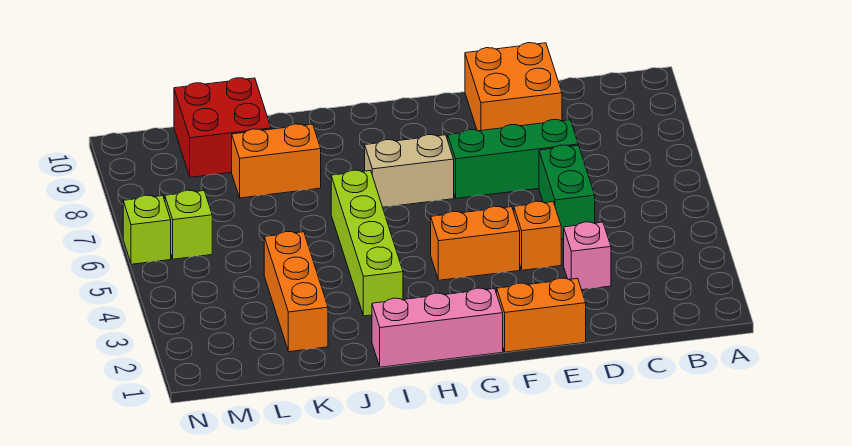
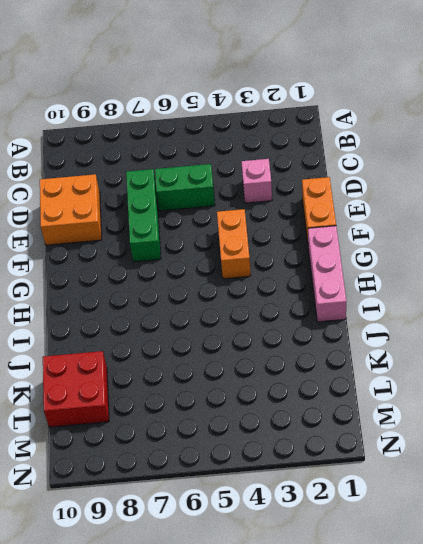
none -> orange 1x1 brick [514,201,561,270]
none -> tan 1x2 brick [365,135,454,207]
none -> lime 1x4 brick [331,170,403,316]

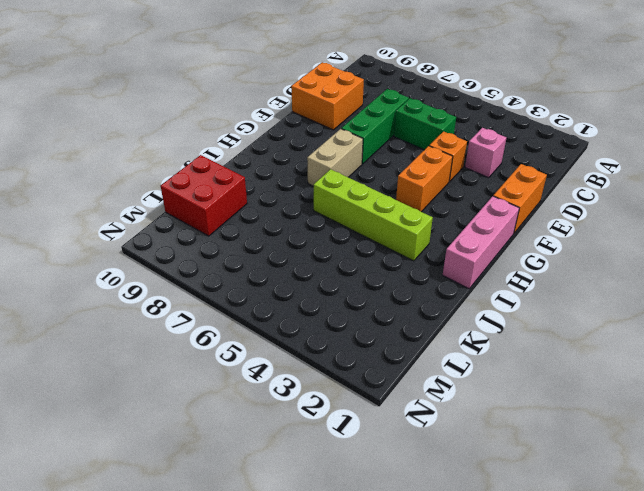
none -> orange 1x2 brick [232,124,321,198]
none -> orange 1x3 brick [264,232,328,352]
none -> lime 1x1 brick [165,190,212,259]

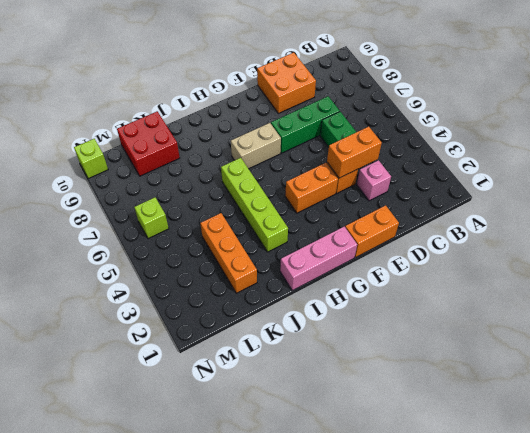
orange 1x2 brick [327,127,382,178] -> orange 1x2 brick moved to [232,124,321,198]
lime 1x1 brick [74,139,108,179] -> lime 1x1 brick moved to [123,195,171,264]

